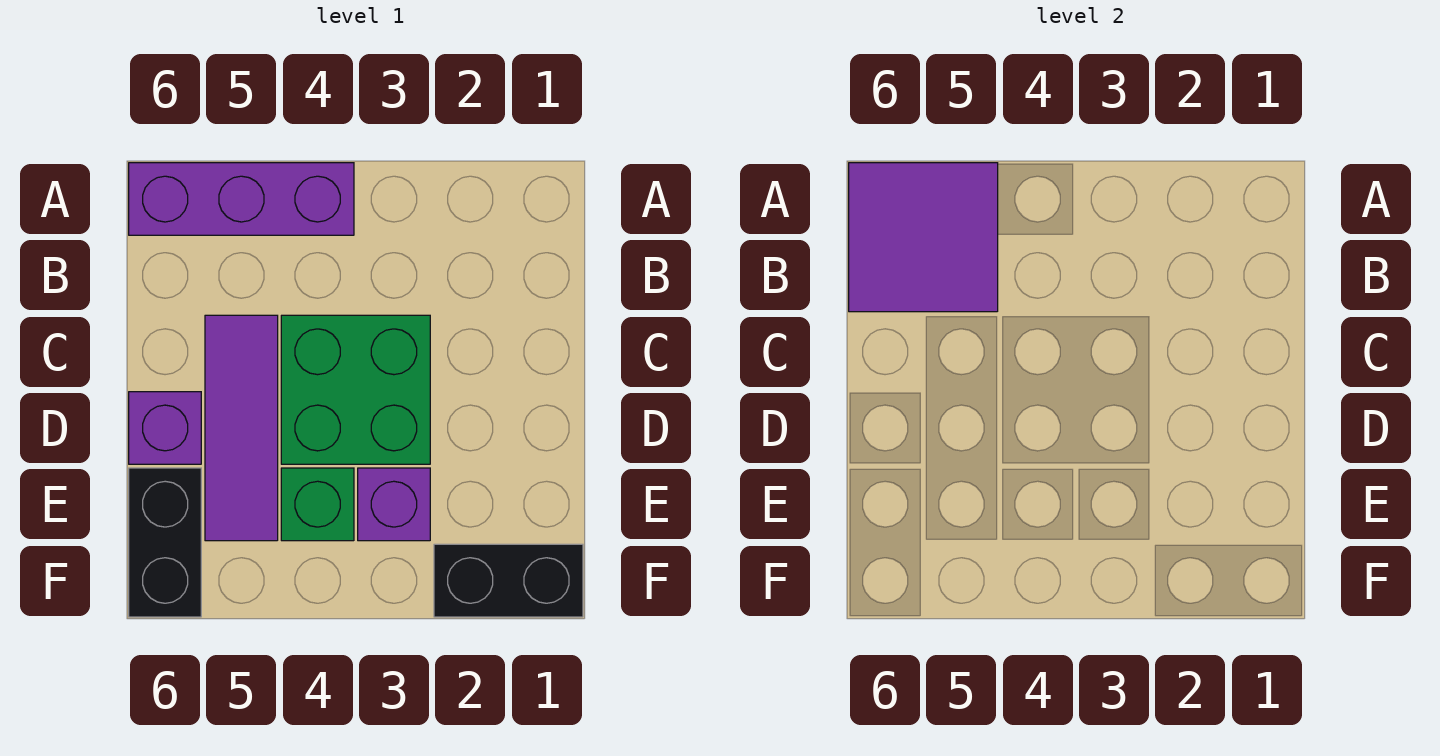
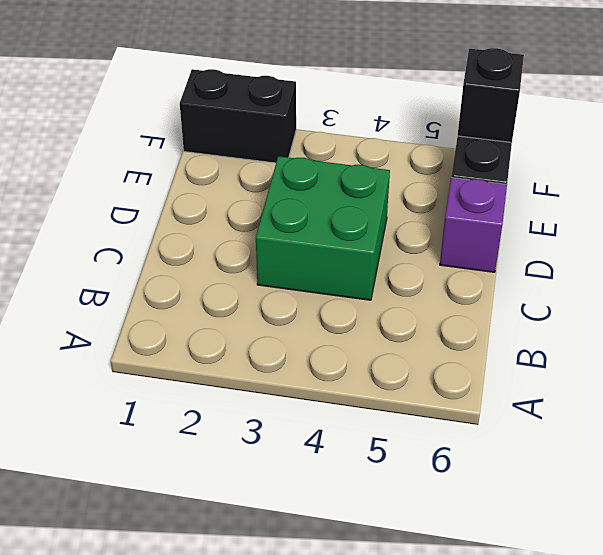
black 1x1 brick [458,48,524,142] -> none
none -> purple 1x3 brick [129,163,354,235]
none -> purple 1x3 tile [205,315,278,541]

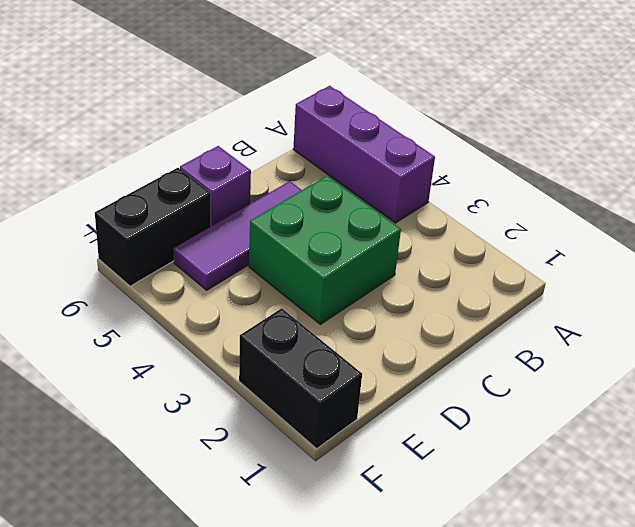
none -> purple 1x1 brick [358,468,430,541]
none -> green 1x1 brick [281,468,354,541]

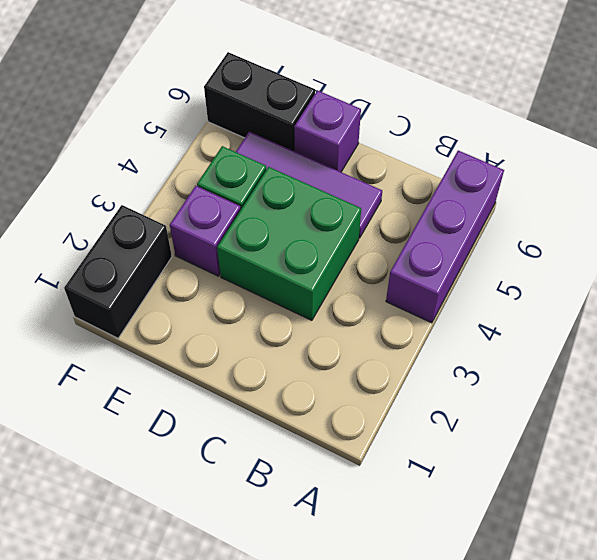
none -> purple 2x2 tile [849,163,998,312]

